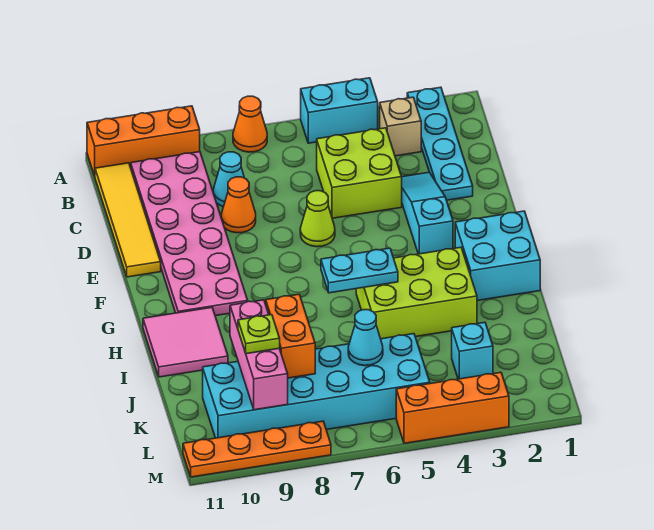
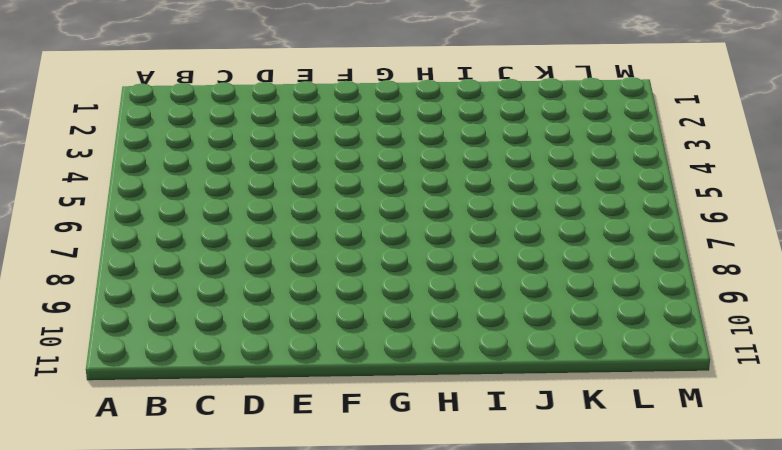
none -> cyan 1x4 plate [407,87,473,200]
none -> cyan 1x2 brick [301,78,378,143]
none -> orange 1x1 cone [233,96,267,152]

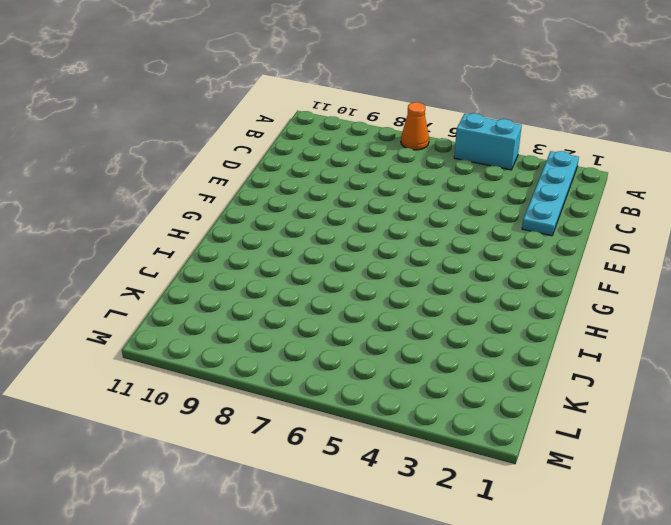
none -> orange 1x3 brick [87,106,200,176]
none -> tan 1x1 brick [380,97,421,156]
none -> pink 2x6 plate [131,152,248,316]

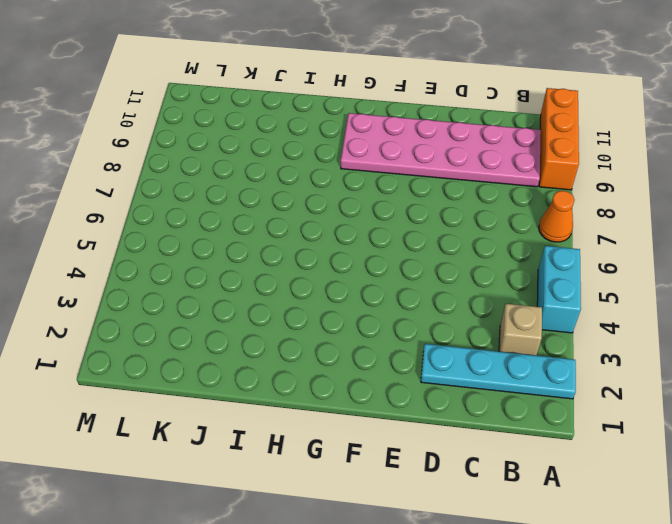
none -> yellow 1x4 tile [95,163,161,277]
none -> lime 2x2 brick [317,128,402,218]
none -> cyan 1x1 cone [213,152,244,207]

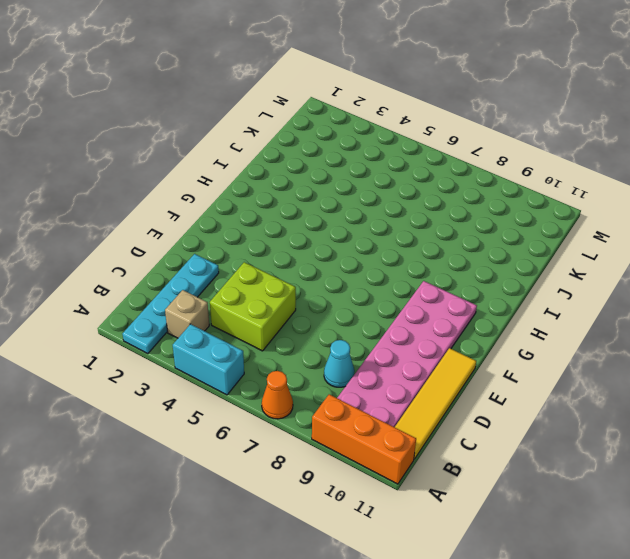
none -> cyan 1x3 slope [402,172,453,254]
none -> orange 1x1 cone [221,177,256,233]
none -> lime 1x1 cone [300,191,335,247]

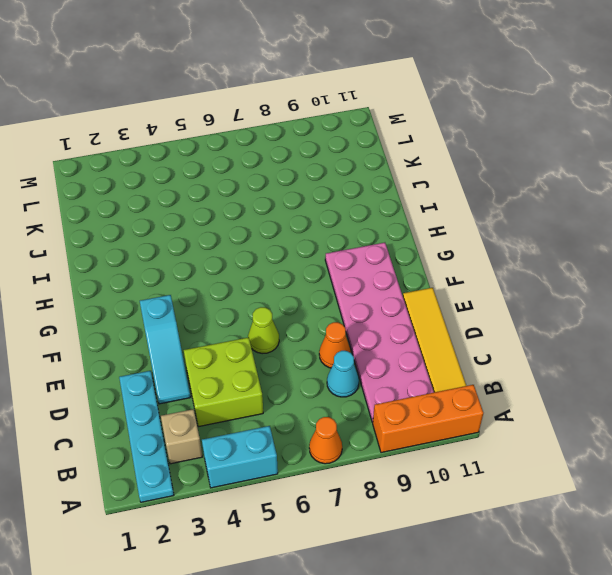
none -> cyan 2x2 brick [455,211,540,301]
none -> lime 2x3 brick [356,247,477,339]
none -> pink 2x2 tile [143,307,228,377]

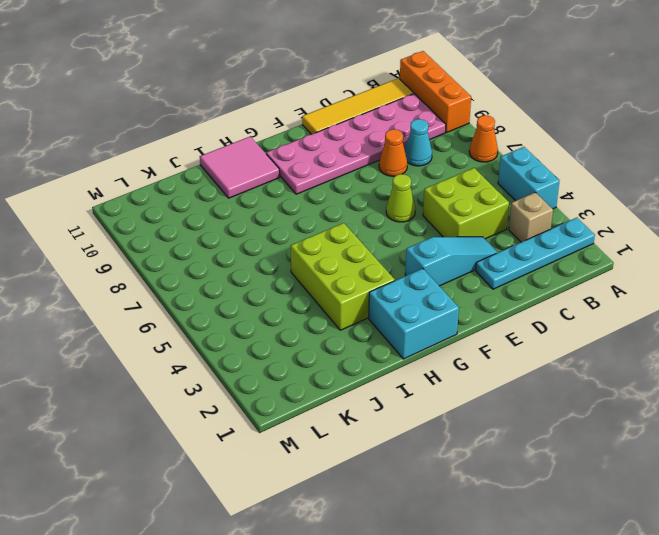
none -> cyan 1x1 brick [452,322,493,379]
none -> cyan 2x6 brick [203,334,430,438]
none -> orange 1x3 brick [396,372,509,443]

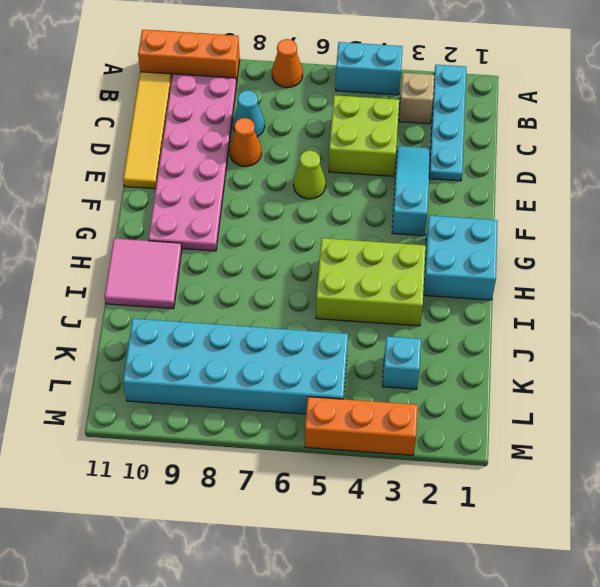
none -> orange 1x4 plate [183,421,331,477]
none -> cyan 1x2 plate [321,248,398,293]
none -> orange 1x2 brick [266,294,315,378]

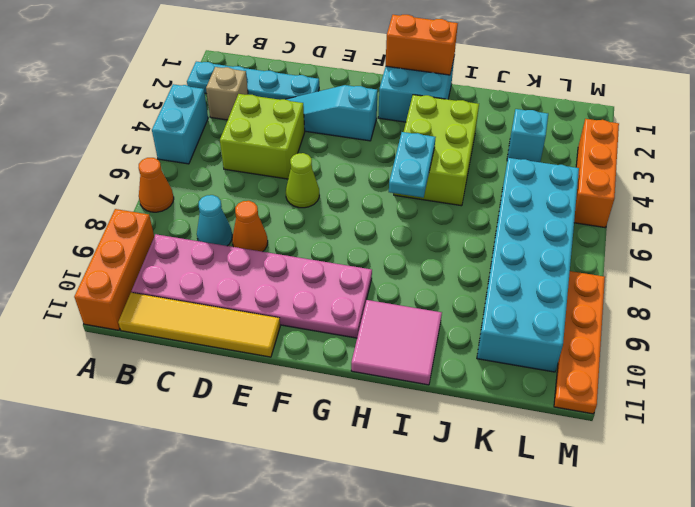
orange 1x2 brick [386,15,458,75] -> orange 1x2 brick moved to [266,294,315,378]
none -> pink 1x3 brick [230,300,288,410]
none -> cyan 1x1 cone [348,310,383,366]
none -> lime 1x1 plate [238,315,280,354]

